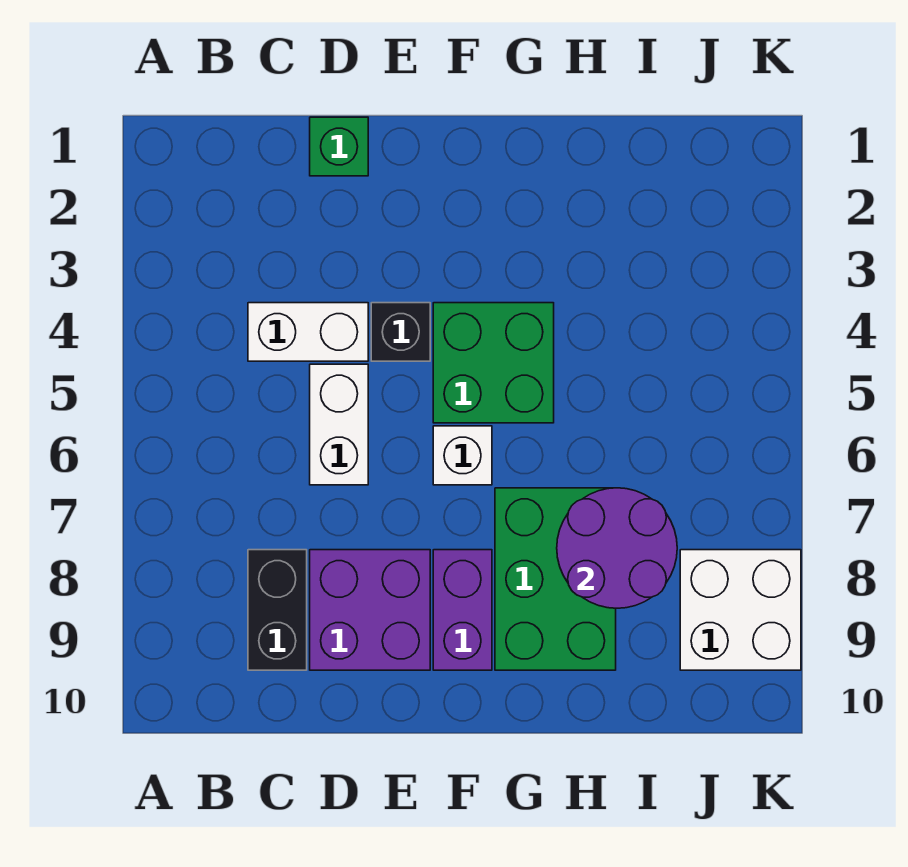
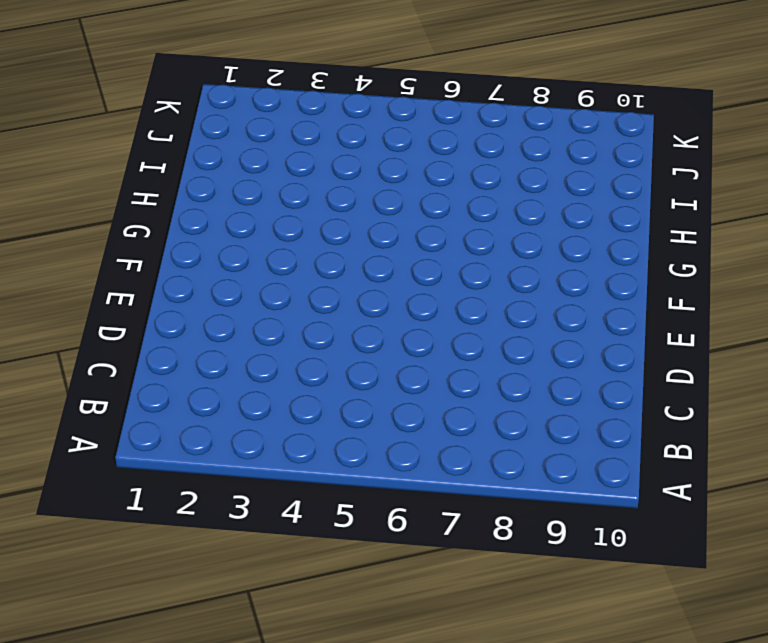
none -> white 1x2 brick [248,303,368,361]
none -> black 1x2 brick [248,550,307,670]
none -> green 1x1 brick [310,117,368,176]

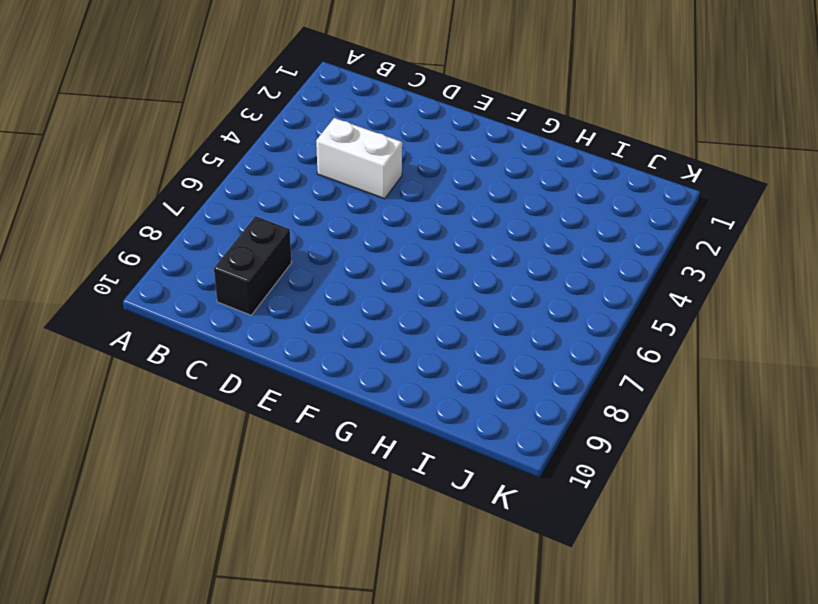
none -> green 1x1 brick [310,117,368,176]
none -> white 1x2 brick [310,364,368,485]
none -> purple 2x2 brick [310,550,430,670]

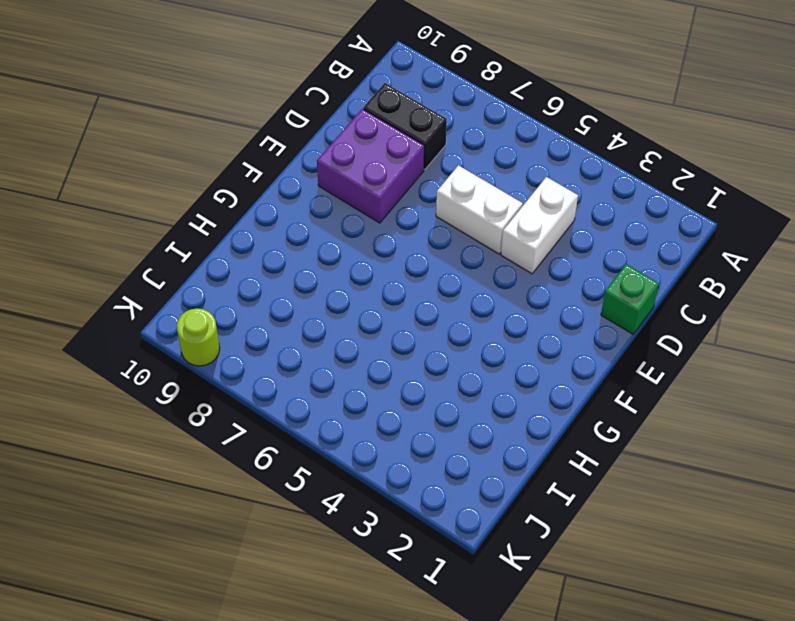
lime 1x1 round brick [177,308,220,366] -> white 2x2 brick [680,550,801,670]
none -> black 1x1 brick [371,303,430,361]
none -> green 2x2 brick [433,303,554,423]
none -> white 1x1 brick [433,426,492,485]

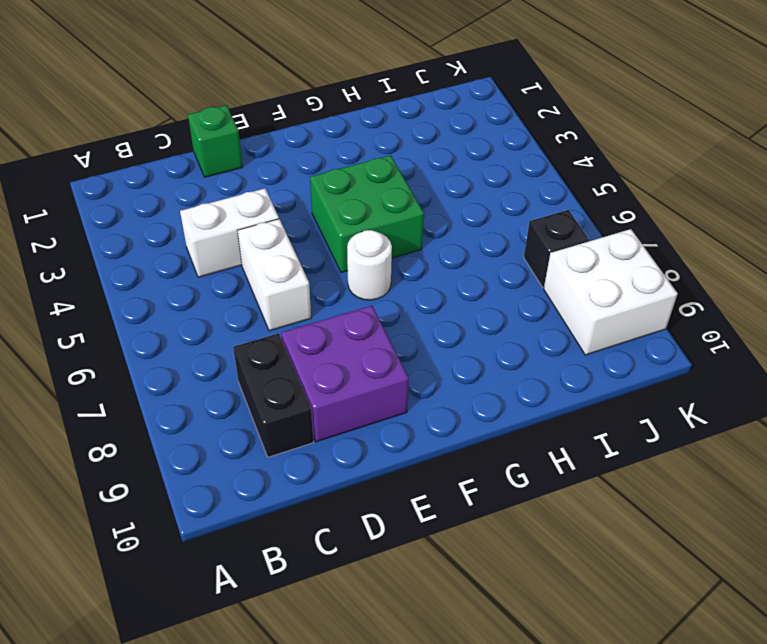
white 1x1 round brick [347,230,392,300] -> white 1x1 brick [433,426,492,485]
black 1x1 brick [524,210,589,287] -> black 1x1 brick moved to [371,303,430,361]
none -> purple 1x2 brick [433,550,492,670]
none -> green 2x3 brick [495,488,616,670]
none -> purple 2x2 round brick [557,488,677,608]

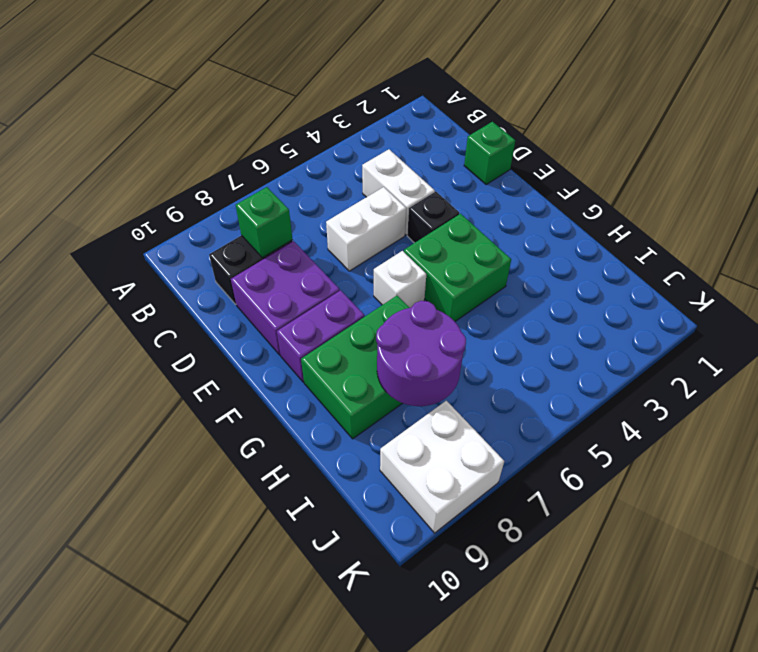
green 1x1 brick [236,187,293,258] -> none

